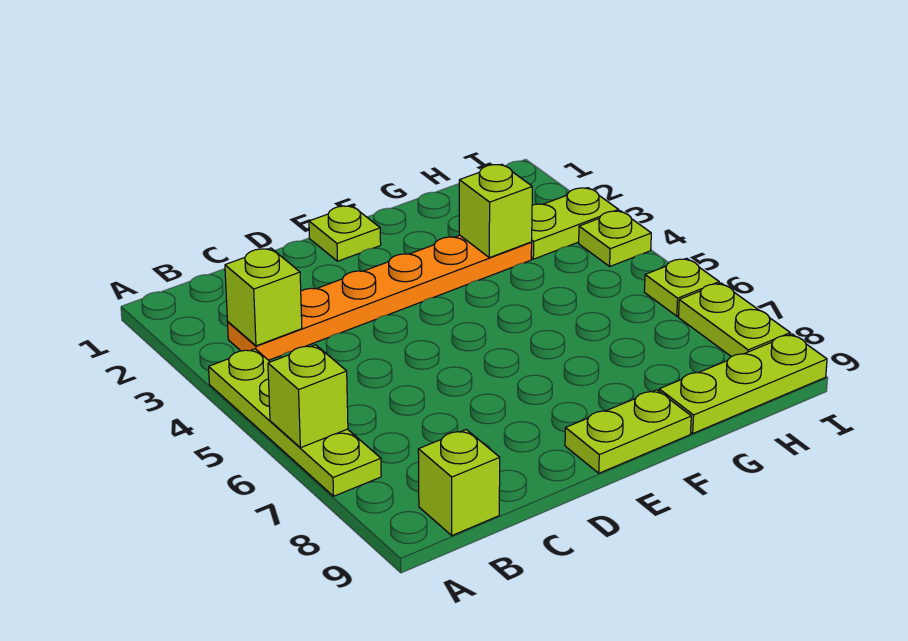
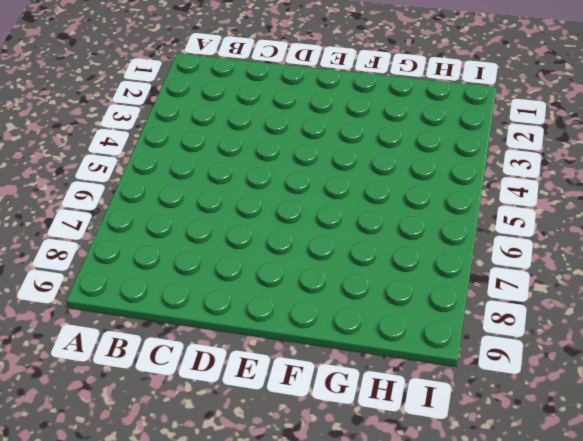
none -> lime 1x4 plate [209,349,381,496]
none -> orange 1x6 plate [228,235,532,360]
none -> lime 1x1 brick [418,430,500,535]

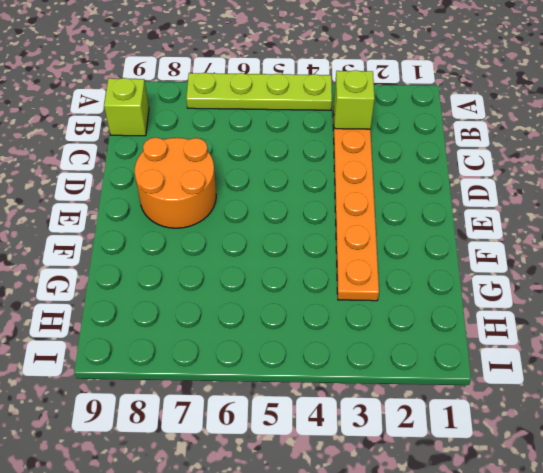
orange 2x2 round brick [135,138,216,228] -> none
none -> lime 1x1 plate [309,206,381,261]
none -> lime 1x2 plate [565,390,691,473]
none -> lime 1x3 plate [659,334,827,433]

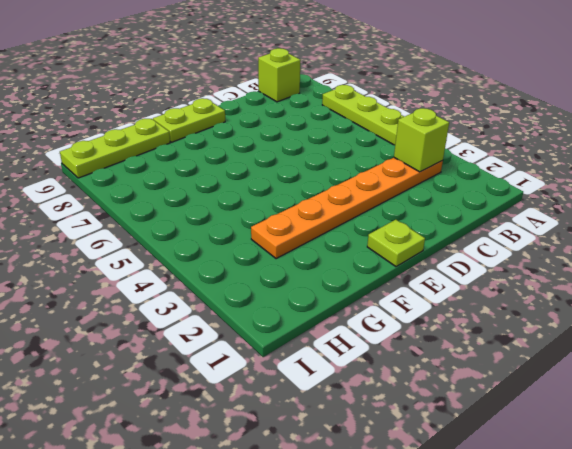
none -> lime 1x2 plate [531,188,619,259]
none -> lime 1x1 plate [579,211,651,266]
none -> lime 1x1 plate [644,258,719,316]

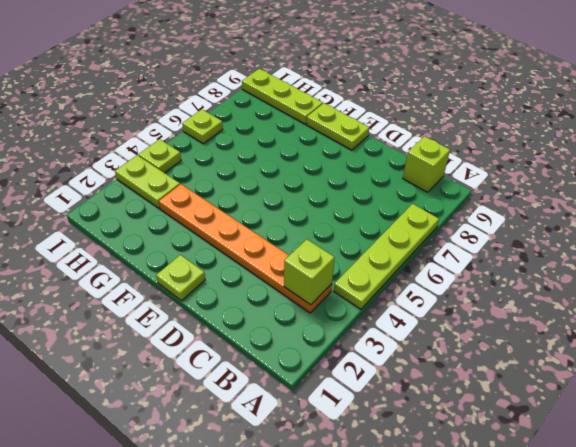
none -> lime 1x2 plate [678,283,790,357]
none -> lime 1x1 brick [268,345,348,448]
none -> lime 1x1 brick [459,164,532,258]

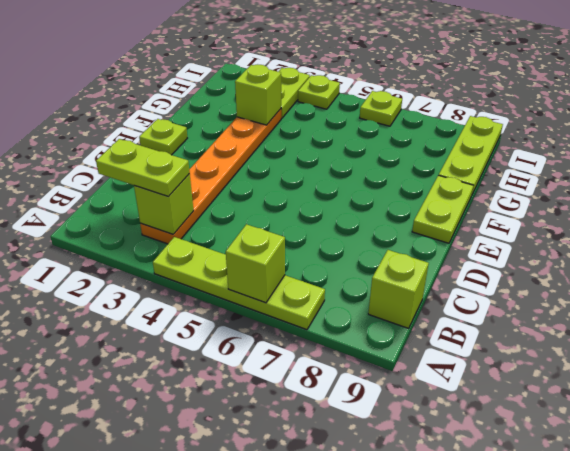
lime 1x2 plate [96,139,190,196] -> lime 1x2 plate moved to [678,283,790,357]

